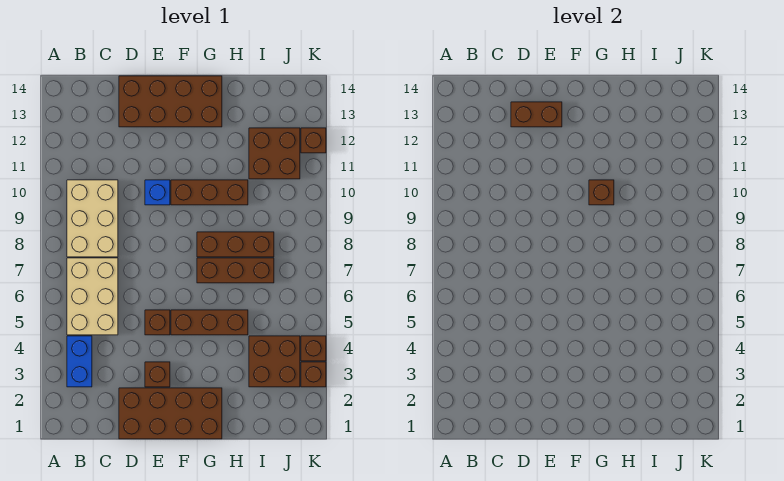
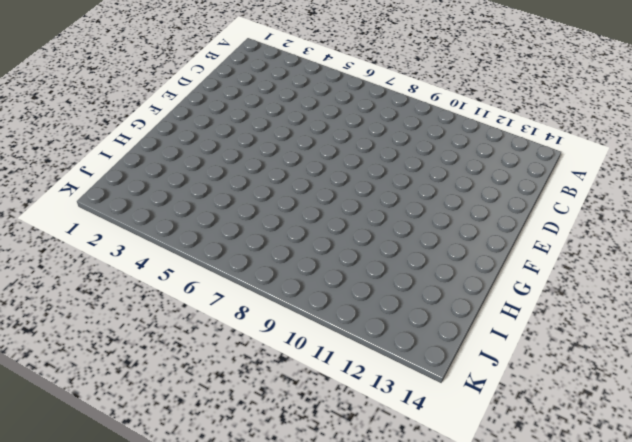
none -> blue 1x2 brick [67,336,92,387]
none -> tan 2x3 brick [67,258,118,335]
none -> tan 2x3 brick [67,180,118,257]

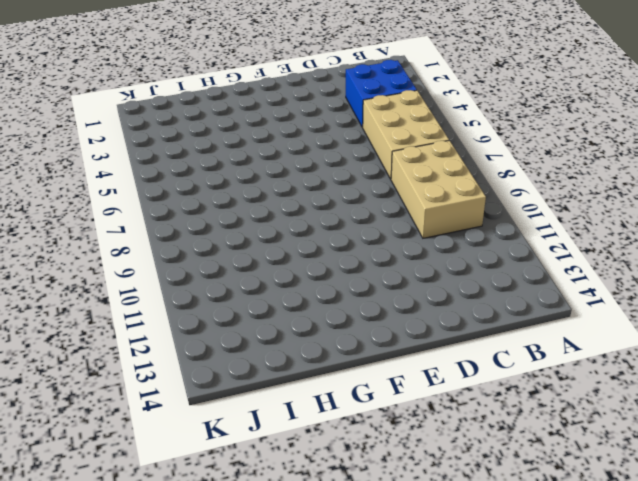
blue 2x2 brick [346,60,417,127] -> blue 1x2 brick [67,336,92,387]
none -> brown 2x4 brick [119,388,222,439]
none -> brown 2x4 brick [119,76,222,127]
none -> brown 1x1 brick [145,362,170,387]

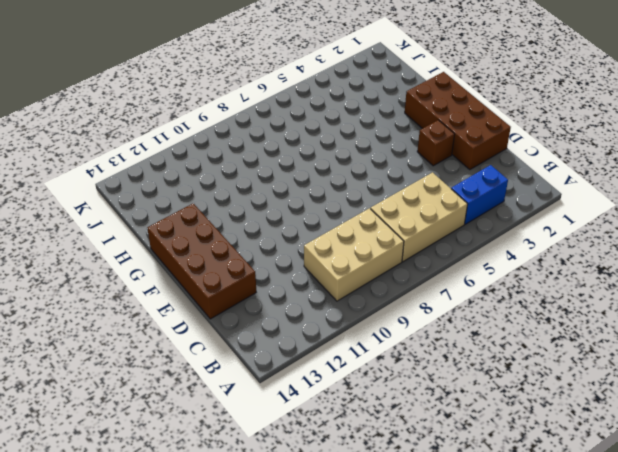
none -> brown 1x1 brick [145,310,170,335]
none -> blue 1x1 brick [145,180,170,205]
none -> brown 1x3 brick [171,310,248,335]

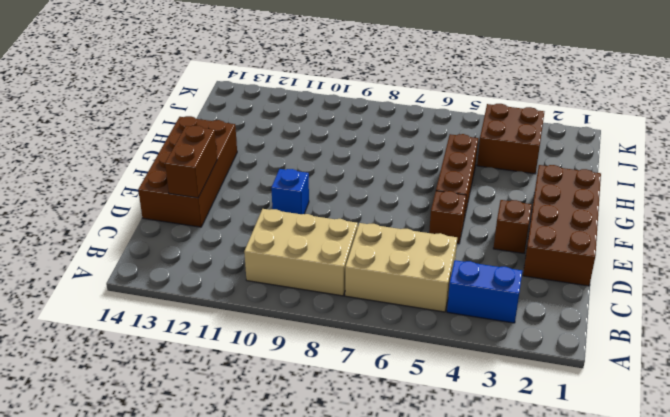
none -> brown 1x3 brick [171,180,248,205]
none -> brown 1x3 brick [197,258,274,283]
none -> brown 1x3 brick [197,232,274,257]

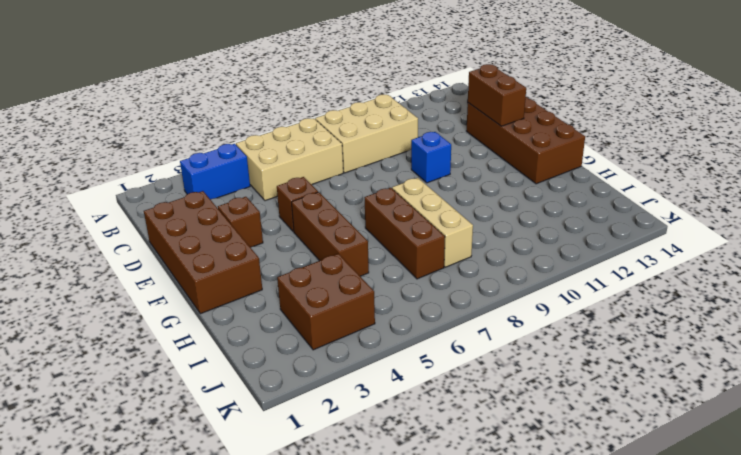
tan 1x3 brick [392,178,473,267] -> brown 1x3 brick [197,232,274,257]
none -> brown 1x3 brick [171,180,248,205]
none -> brown 2x2 brick [249,128,300,179]
none -> brown 1x1 brick [301,362,326,387]

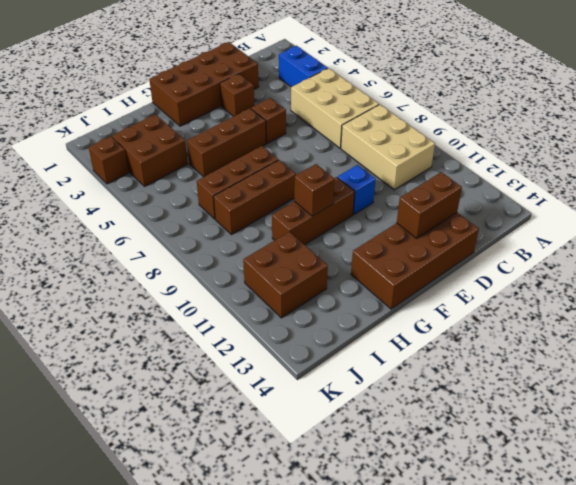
none -> brown 1x1 brick [301,336,326,361]
none -> brown 1x1 brick [301,128,326,153]

